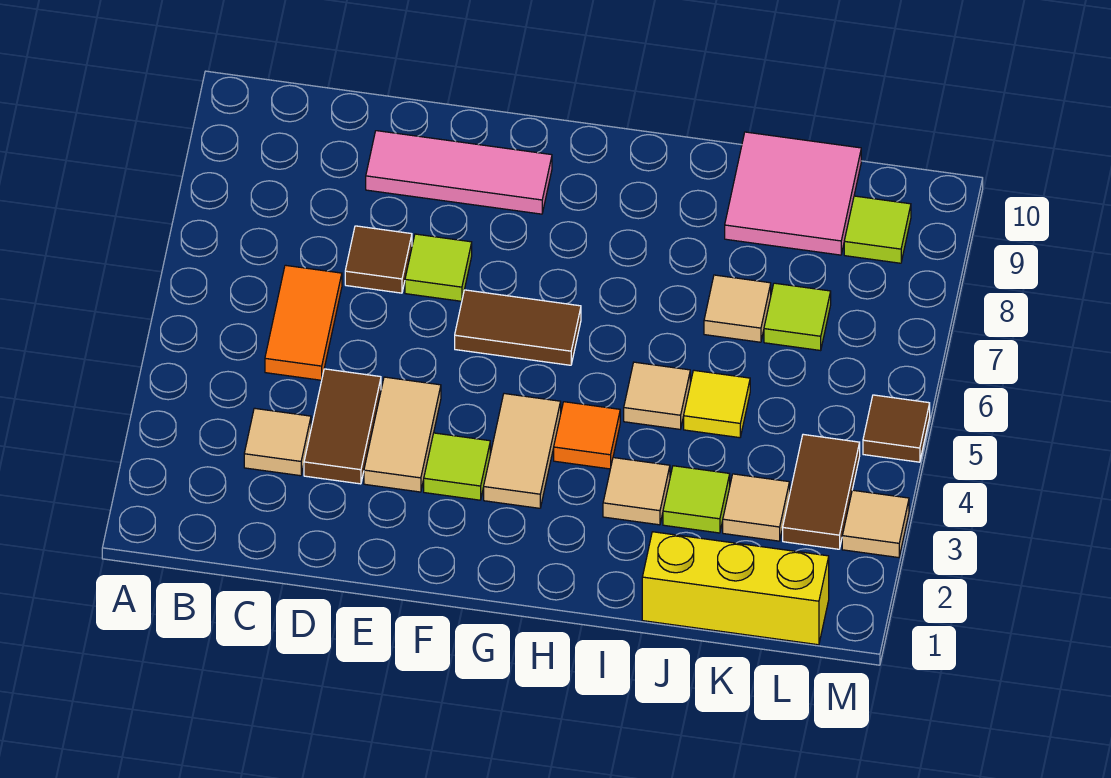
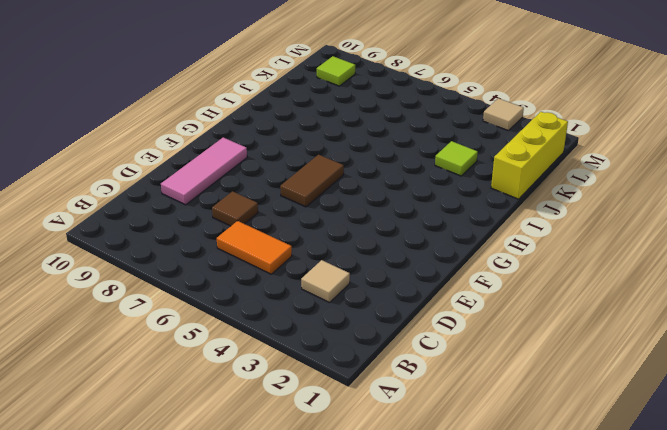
none -> brown 1x2 tile [304,369,381,484]
none -> tan 1x2 tile [364,377,441,492]
none -> lime 1x1 tile [405,234,472,301]

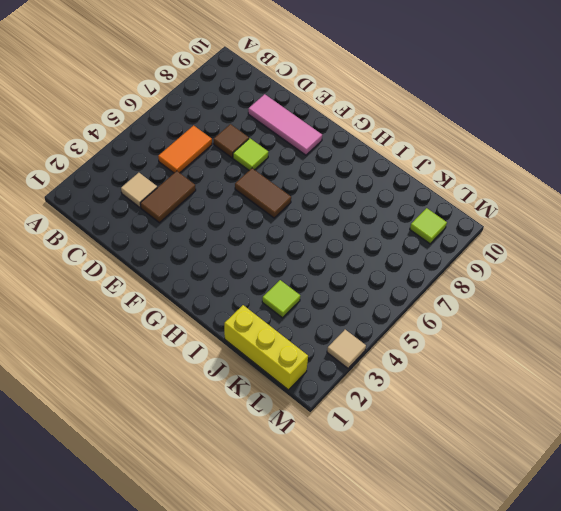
none -> tan 1x2 tile [364,377,441,492]
none -> lime 1x1 tile [424,433,490,500]
none -> tan 1x2 tile [484,394,561,508]

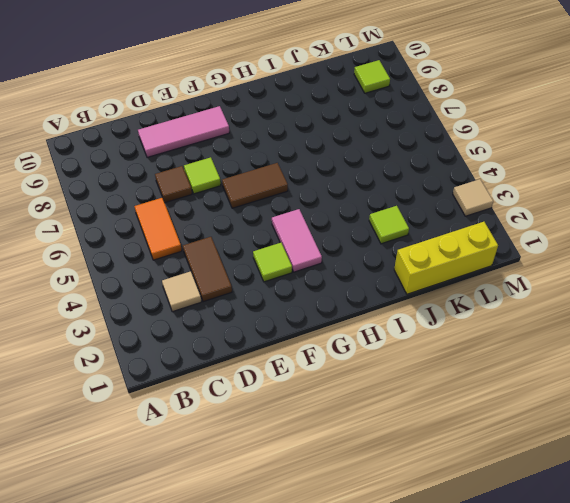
pink 1x2 tile [272,209,322,272] -> tan 1x2 tile [484,394,561,508]
none -> tan 1x2 tile [364,377,441,492]
none -> orange 1x1 tile [554,402,620,469]
none -> tan 1x1 tile [603,458,670,525]

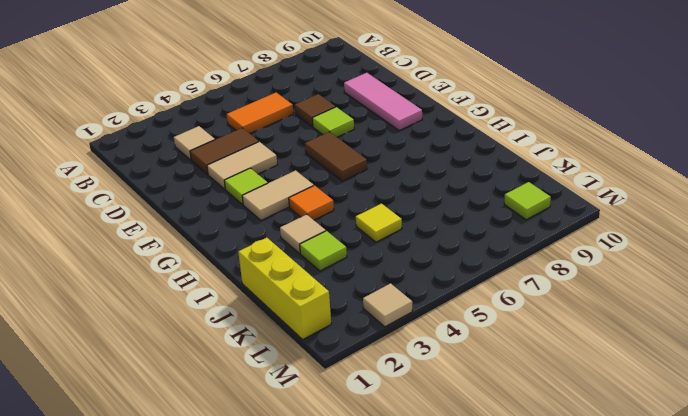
none -> tan 1x1 tile [624,362,690,429]
none -> tan 1x1 tile [704,275,771,342]
none -> pink 2x2 tile [725,132,861,255]

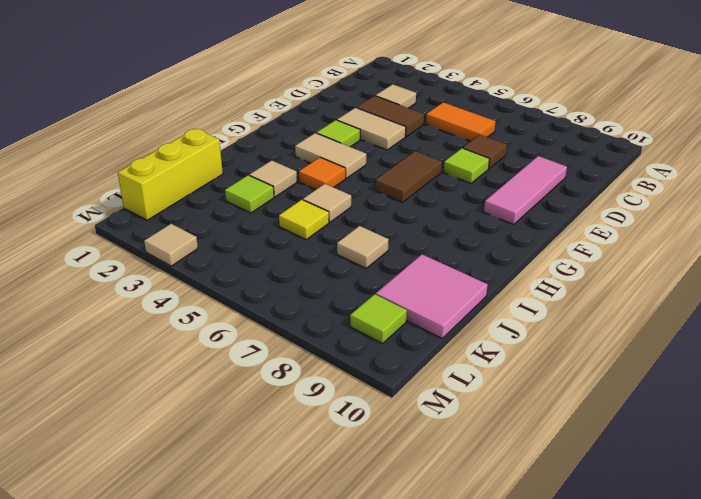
none -> tan 1x1 tile [723,474,790,541]
none -> lime 1x1 tile [764,283,831,350]
none -> brown 1x2 tile [783,434,860,549]

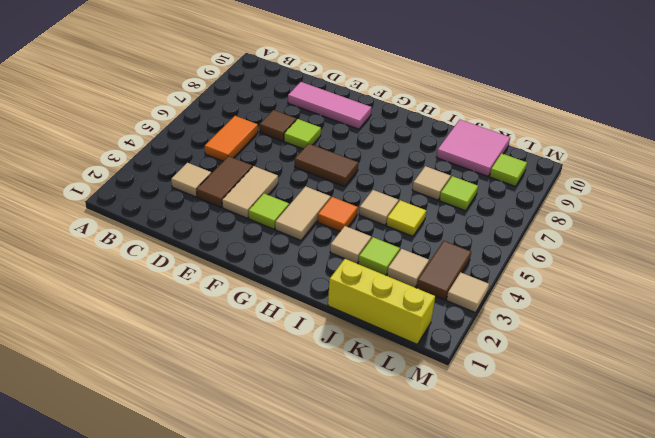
none -> brown 1x1 tile [863,395,930,462]

